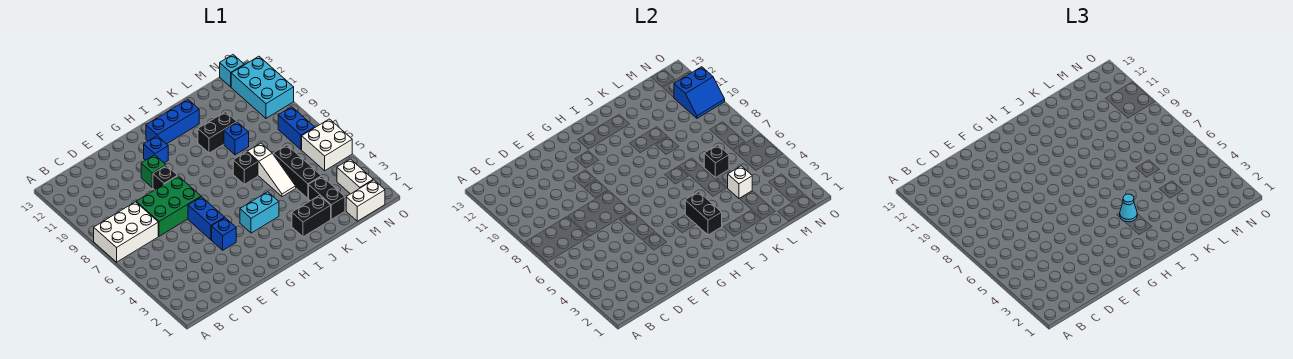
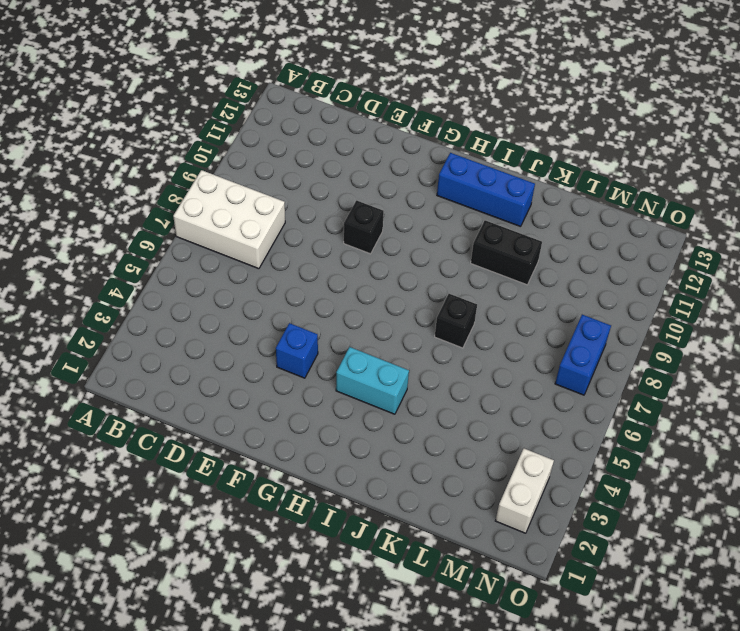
none -> green 2x3 brick [136,176,201,236]
none -> blue 1x2 brick [188,197,225,240]
none -> green 1x1 brick [141,155,166,188]

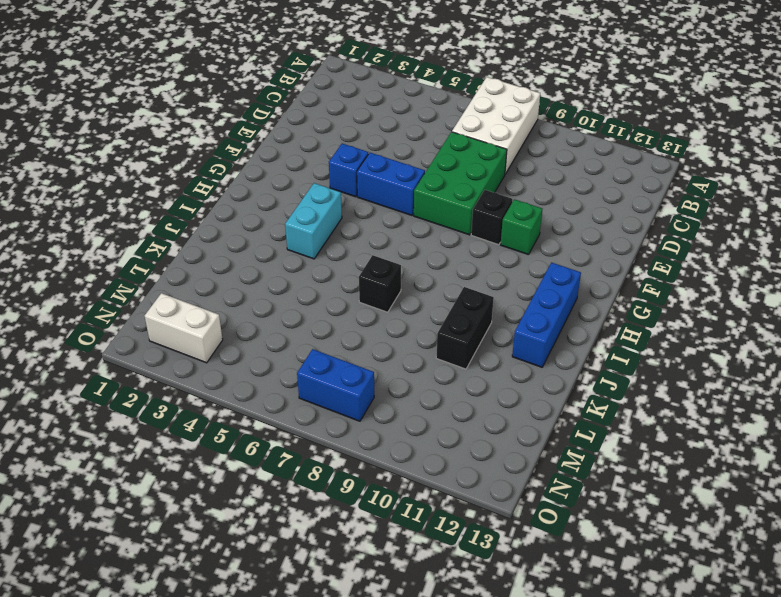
none -> blue 1x1 brick [144,136,168,163]
none -> black 1x2 brick [292,196,331,237]
none -> white 1x3 slope [247,143,296,197]

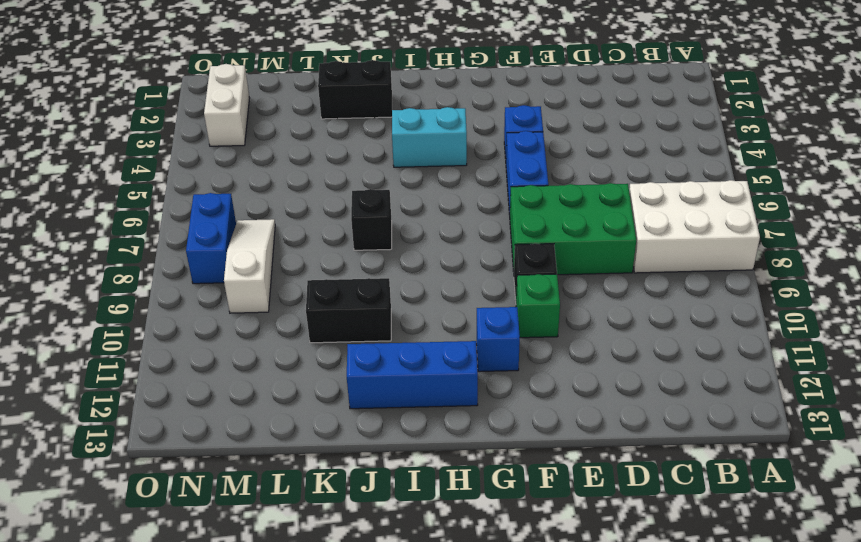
white 1x3 slope [224,219,275,313] -> white 1x3 slope moved to [247,143,296,197]
none -> blue 1x1 brick [224,122,249,155]
none -> black 1x2 brick [309,176,345,219]
none -> black 1x3 brick [273,145,321,198]

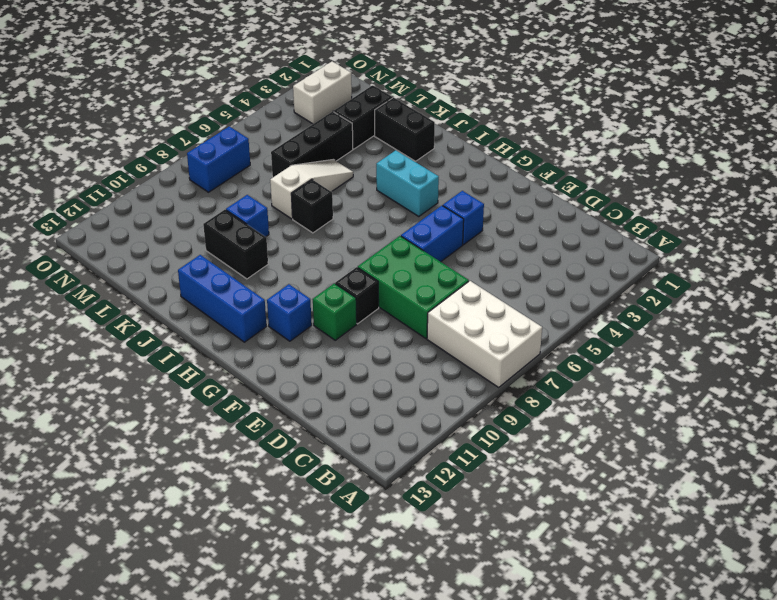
none -> white 1x2 brick [346,180,385,221]
none -> white 2x2 brick [302,119,352,171]
none -> cyan 2x3 brick [231,56,294,118]

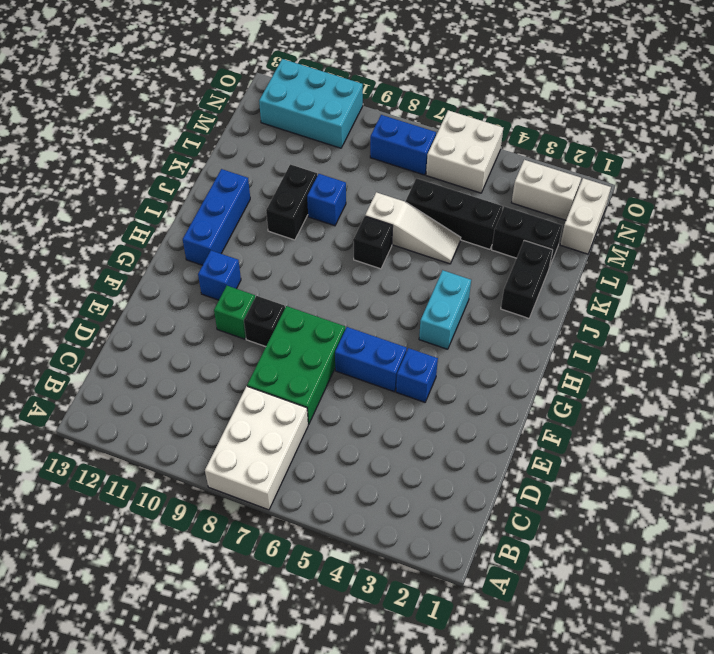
none -> cyan 1x1 brick [220,55,244,87]
none -> black 1x2 brick [685,192,722,235]
none -> white 1x1 brick [728,166,752,198]

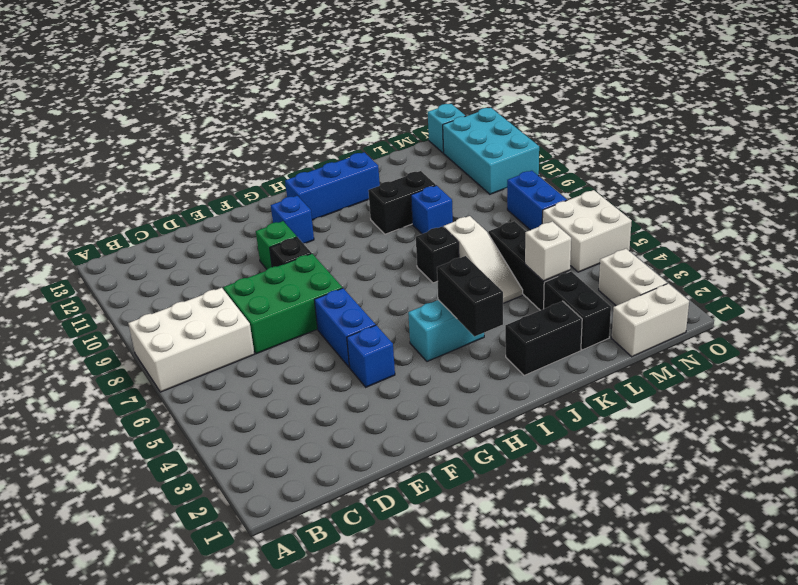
none -> black 1x1 brick [704,145,729,178]
none -> blue 2x2 slope [674,67,725,118]
none -> cyan 1x1 cone [1120,194,1137,222]

